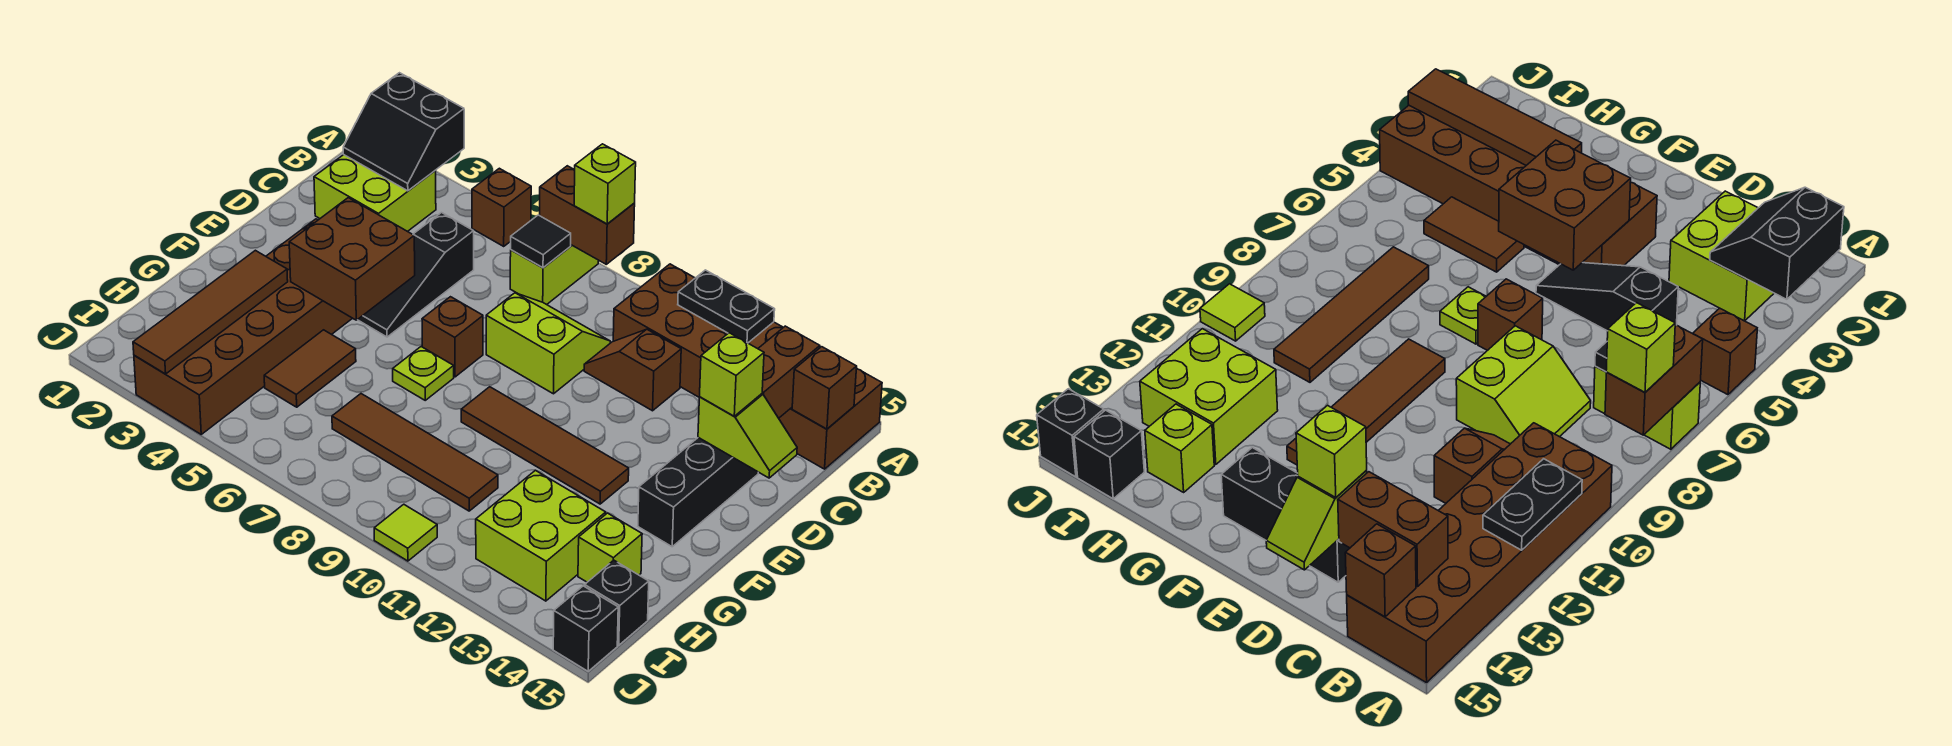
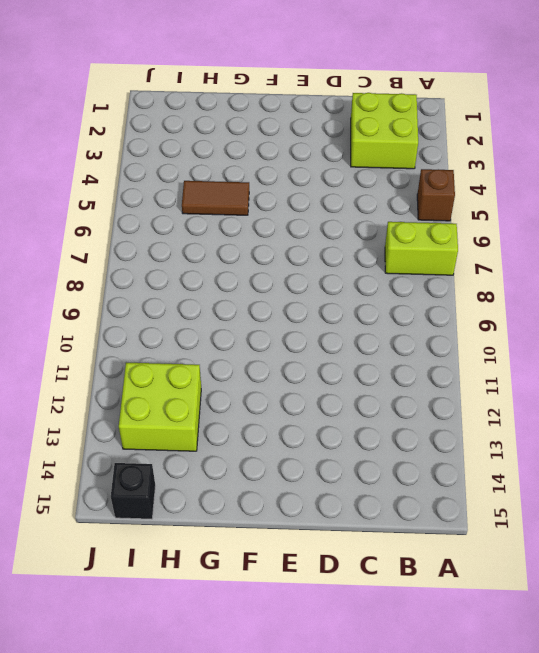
none -> brown 2x6 brick [613,264,882,469]
none -> black 1x3 slope [358,213,474,337]
none -> lime 2x2 slope [486,293,610,394]
none -> brown 1x2 slope [584,329,681,411]

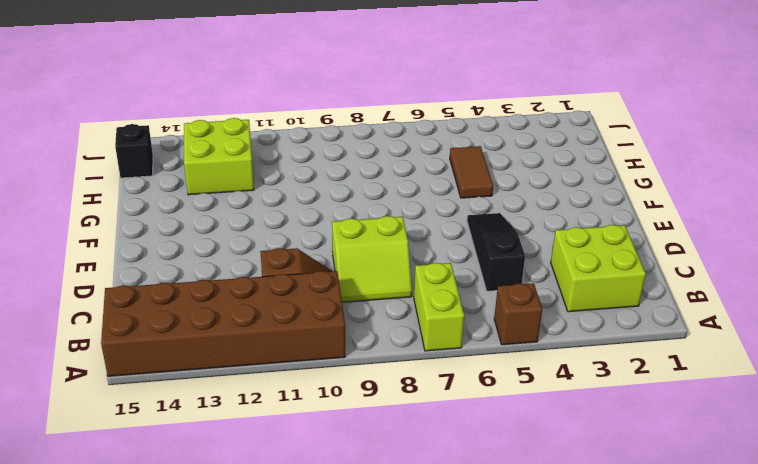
none -> black 1x3 brick [638,437,758,547]
none -> brown 2x6 brick [134,219,352,434]
none -> brown 1x1 brick [422,297,483,377]
none -> lime 1x1 plate [393,347,454,400]

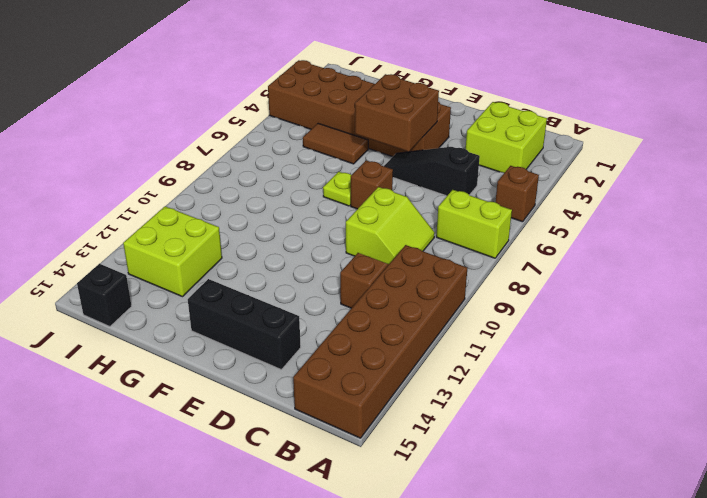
none -> brown 1x4 tile [461,387,629,504]
none -> brown 1x4 tile [332,394,498,511]
none -> lime 1x1 brick [578,513,642,582]
none -> lime 1x1 tile [374,504,437,561]

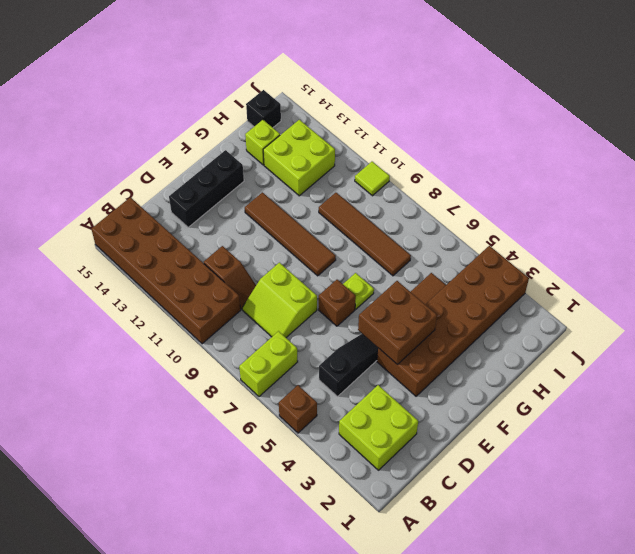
none -> black 1x1 brick [553,586,618,671]
none -> black 2x2 slope [343,73,464,191]
none -> brown 1x2 brick [540,166,635,264]
none -> black 1x2 plate [678,270,775,343]

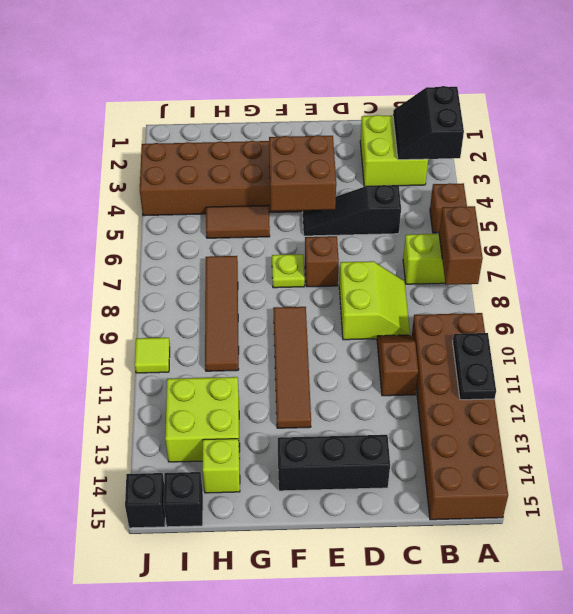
none -> black 1x1 tile [511,215,571,268]
none -> brown 1x2 brick [758,326,820,418]
none -> brown 1x1 brick [792,347,857,429]
none -> lime 1x2 slope [698,394,797,478]

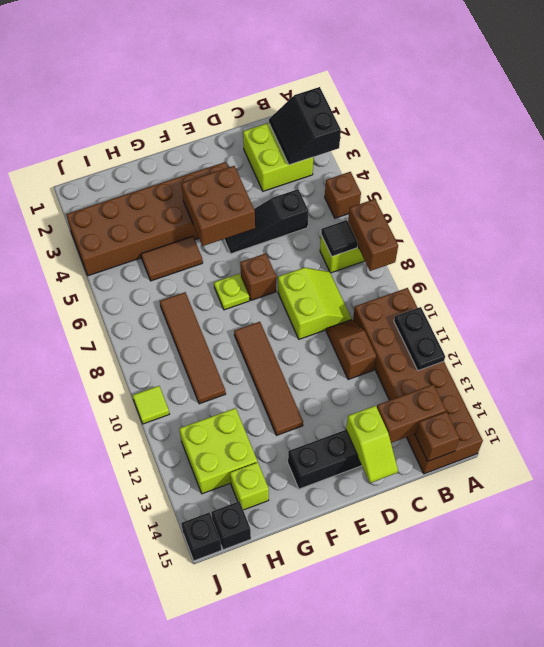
none -> brown 1x4 tile [133,250,288,374]
none -> lime 1x1 brick [574,144,636,224]
none -> lime 1x1 brick [700,333,764,416]

